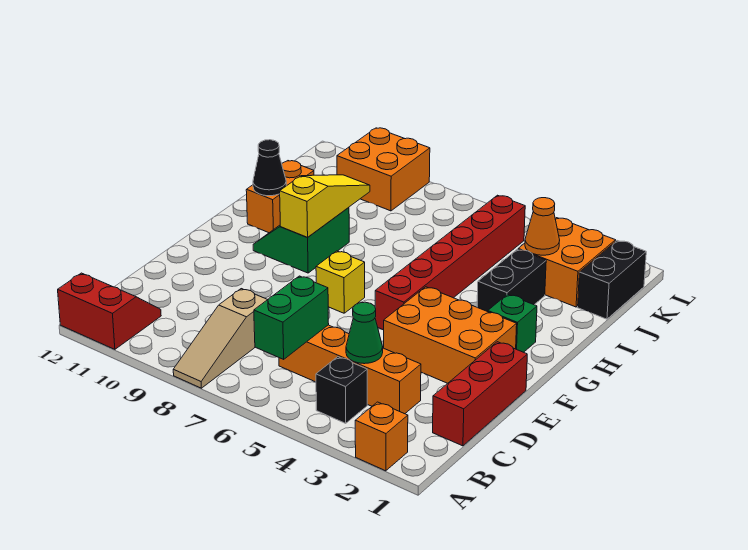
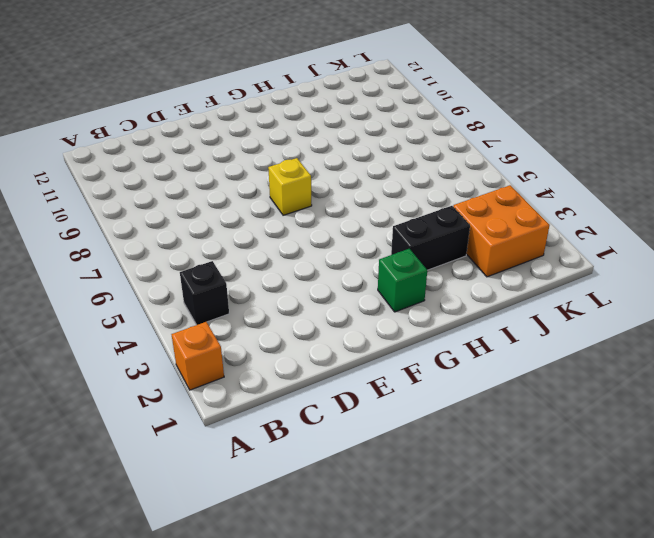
none -> tan 1x3 slope [173,289,267,388]
none -> red 2x2 slope [58,273,161,349]
none -> red 1x3 brick [433,342,527,446]

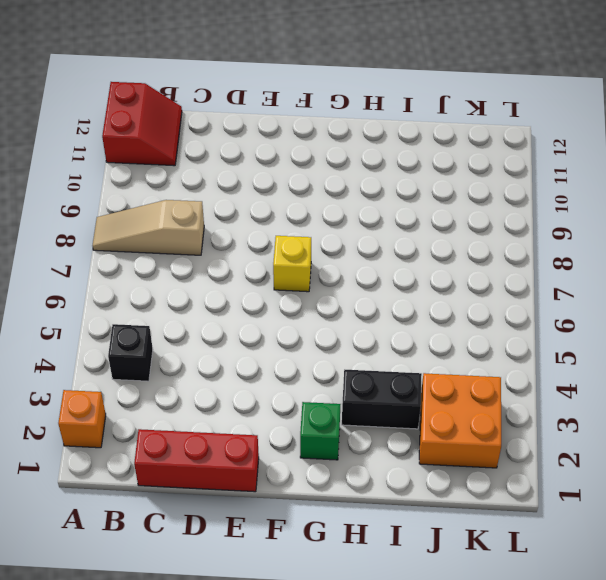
none -> orange 1x4 brick [279,325,421,414]
none -> orange 2x3 brick [384,287,517,383]
none -> red 1x6 brick [375,195,525,330]

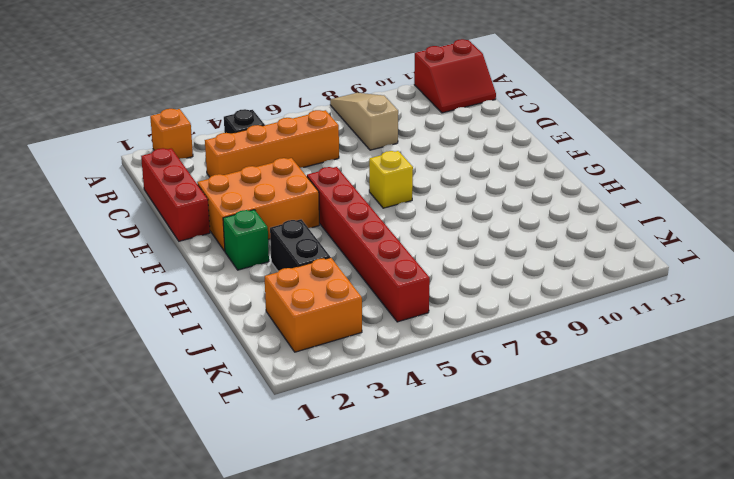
none -> green 2x2 slope [253,208,349,273]
none -> orange 1x2 brick [246,161,314,233]
none -> black 1x2 brick [578,241,646,319]

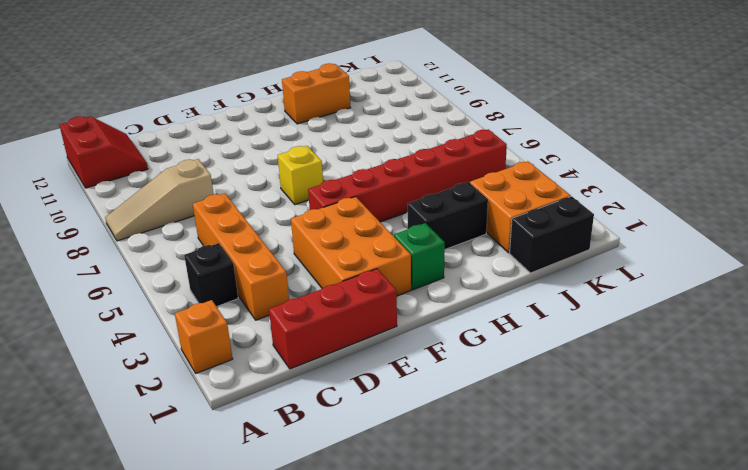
none -> green 2x2 slope [253,208,349,273]
none -> orange 2x2 brick [337,128,430,211]
none -> green 1x2 brick [254,276,329,359]

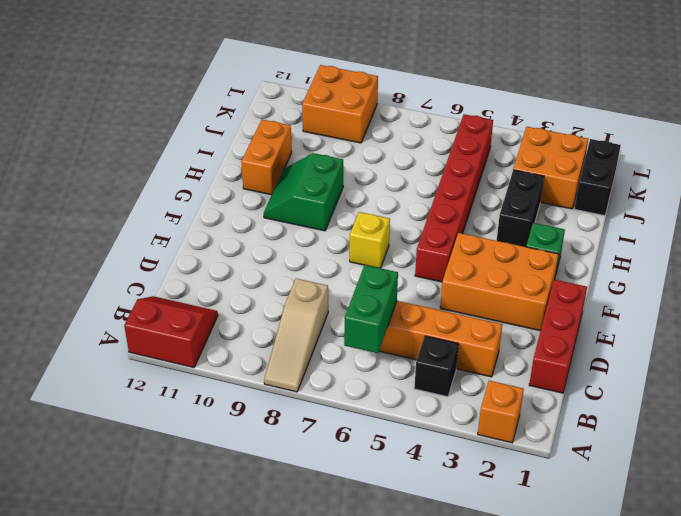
none -> green 1x1 cone [346,302,383,364]
none -> yellow 1x3 slope [280,175,370,238]
none -> black 1x1 cone [253,140,286,196]

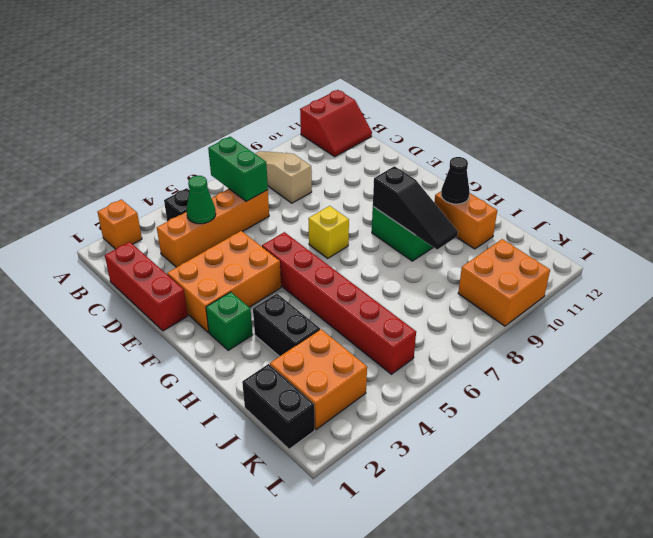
black 1x3 slope [373,166,458,249] -> yellow 1x3 slope [280,175,370,238]
none -> orange 1x1 cone [525,198,560,255]

